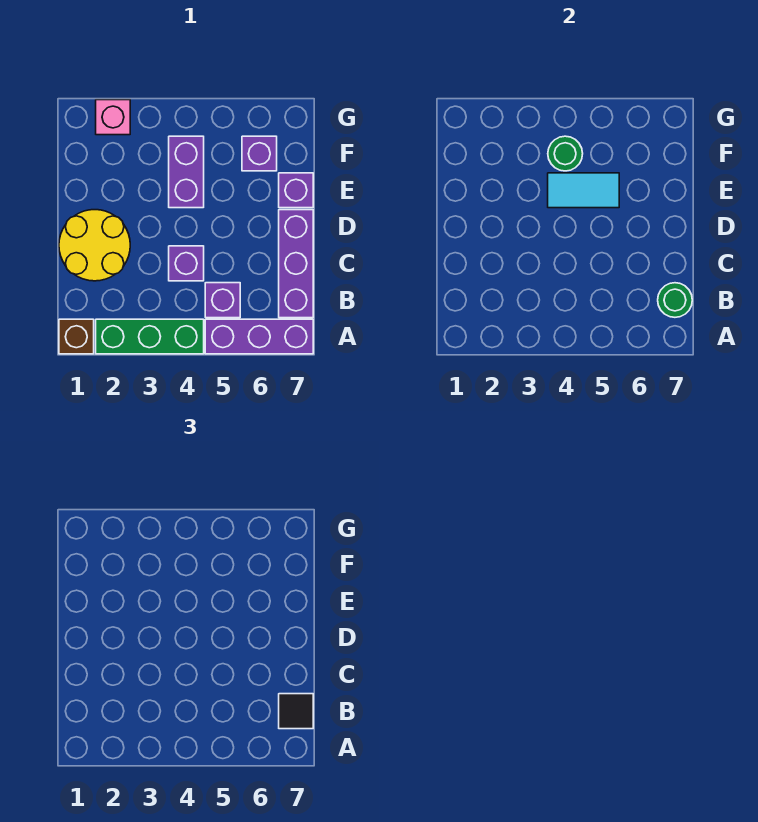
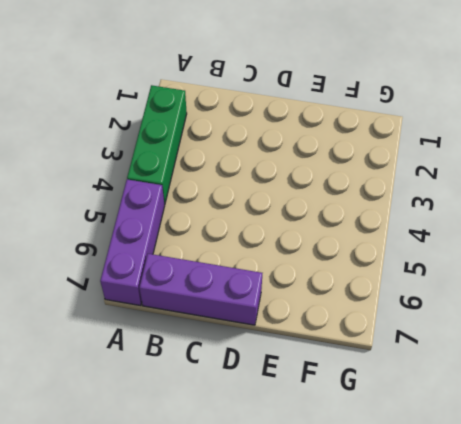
none -> brown 1x1 brick [59,319,94,354]
none -> purple 1x1 brick [205,283,240,318]
none -> yellow 2x2 round brick [59,210,130,281]

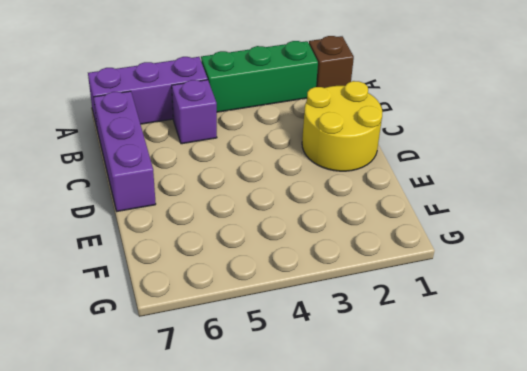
none -> purple 1x1 brick [169,246,204,281]
none -> purple 1x2 brick [169,136,204,208]
none -> purple 1x1 brick [279,173,313,208]

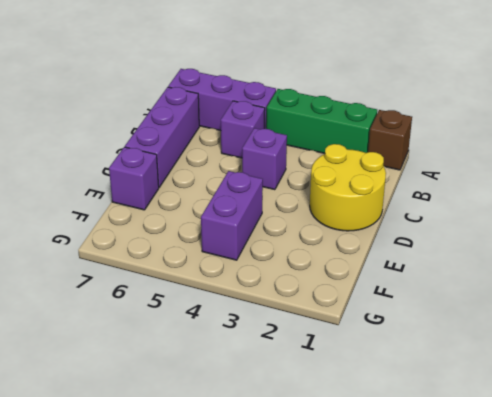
none -> purple 1x1 brick [242,136,277,171]
none -> pink 1x1 brick [96,100,130,135]
none -> green 1x1 round brick [658,283,692,317]

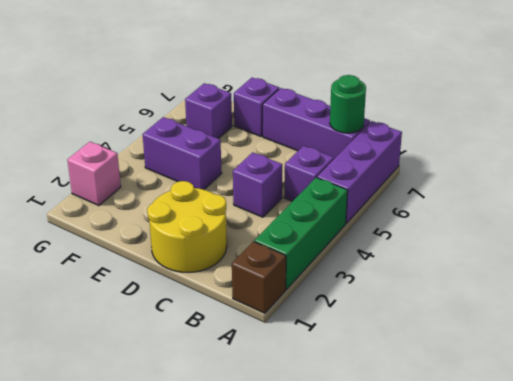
none -> cyan 1x2 tile [548,173,619,208]
none -> green 1x1 round brick [548,136,583,171]
none -> black 1x1 tile [279,694,313,729]

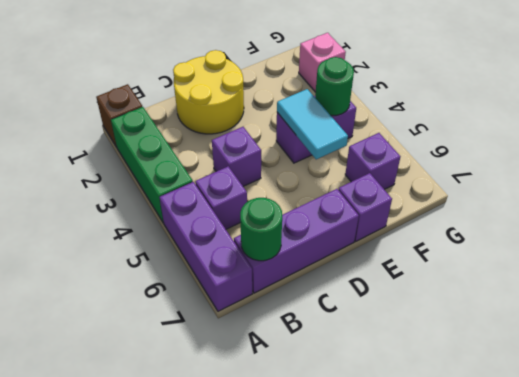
none -> black 1x1 tile [279,694,313,729]

